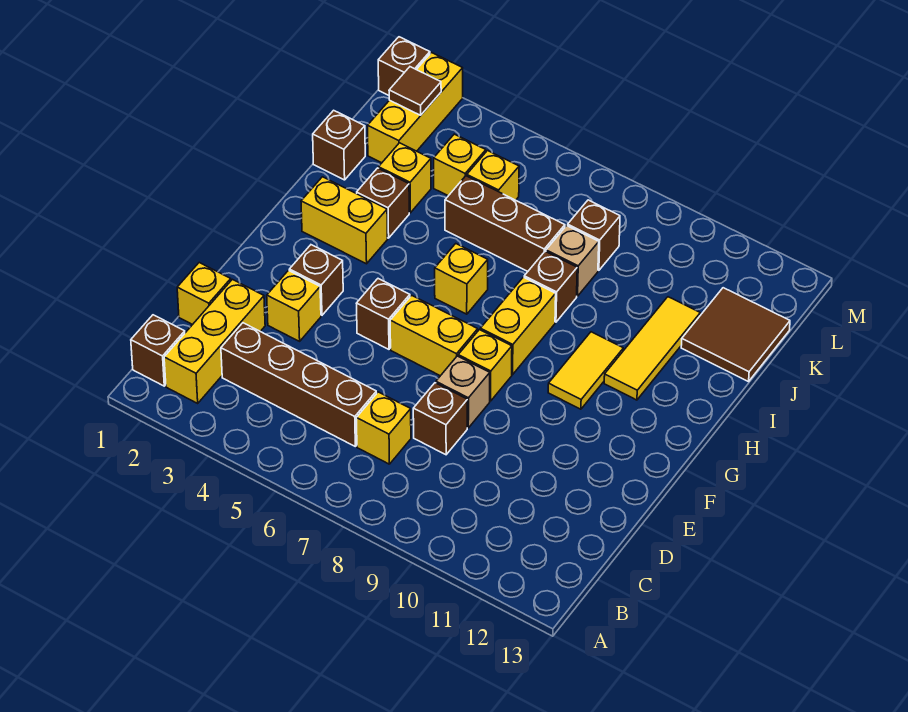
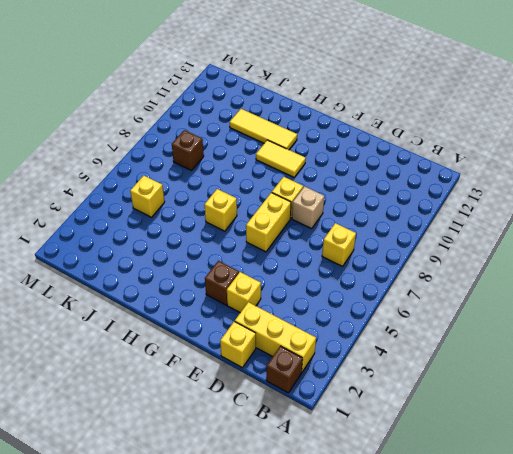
none -> brown 1x4 brick [221,323,377,446]
none -> brown 1x1 brick [413,383,467,455]
none -> brown 1x1 brick [356,279,410,349]
none -> yellow 1x2 brick [480,277,556,375]

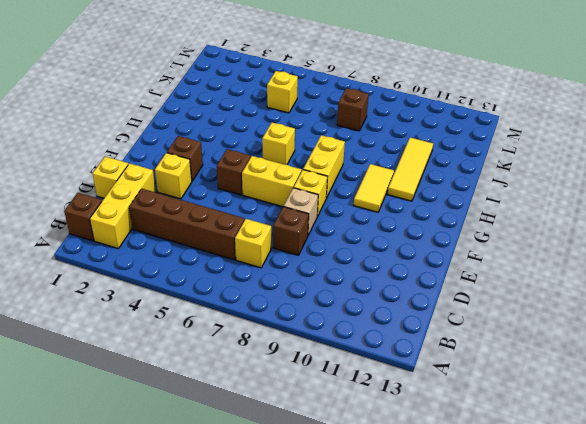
none -> yellow 1x2 brick [301,177,388,264]
none -> brown 1x1 brick [357,168,409,238]
none -> brown 1x1 brick [524,251,577,322]
none -> brown 1x1 brick [313,110,365,180]

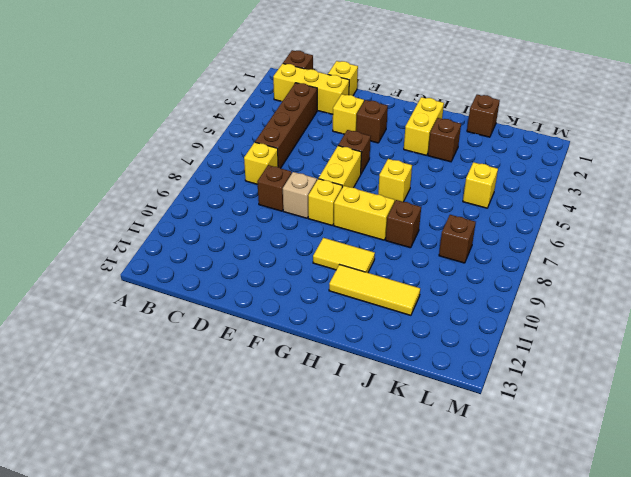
none -> yellow 1x1 brick [379,143,431,213]
none -> brown 1x3 brick [445,176,565,271]
none -> tan 1x1 brick [546,226,599,296]
none -> brown 2x2 tile [681,288,790,382]

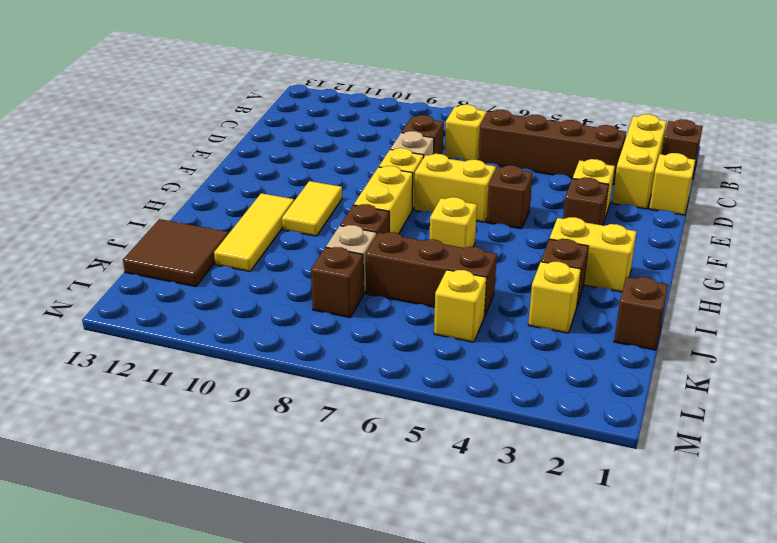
none -> yellow 1x3 brick [367,53,463,163]
none -> yellow 1x1 brick [434,134,486,196]
none -> brown 1x1 brick [378,37,430,95]
none -> brown 1x1 tile [389,67,441,115]

